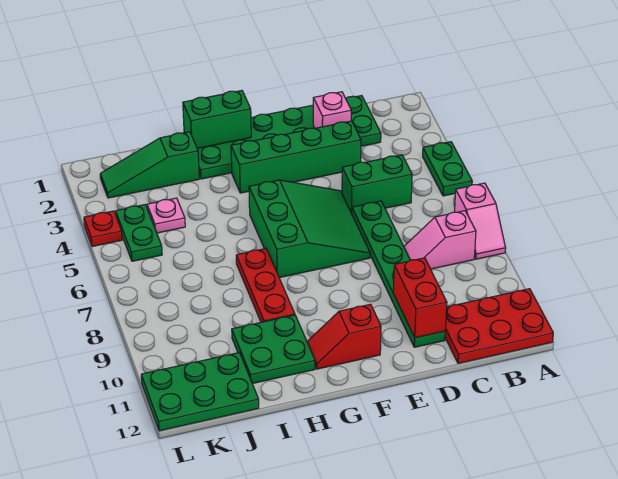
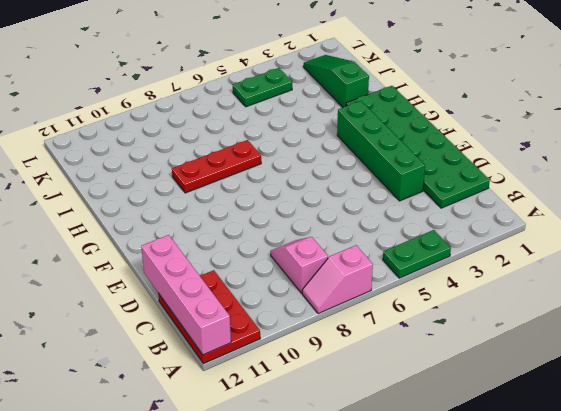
pink 1x4 brick [141,235,231,355] -> none
none -> green 1x2 brick [342,155,412,214]
none -> green 1x6 plate [352,201,445,347]
none -> green 3x3 slope [249,180,370,278]

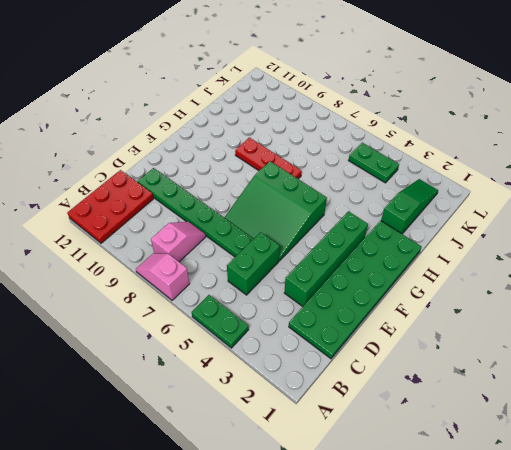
none -> red 1x2 slope [307,304,381,369]
none -> green 2x2 plate [232,315,315,384]
none -> pink 1x1 plate [147,198,185,233]

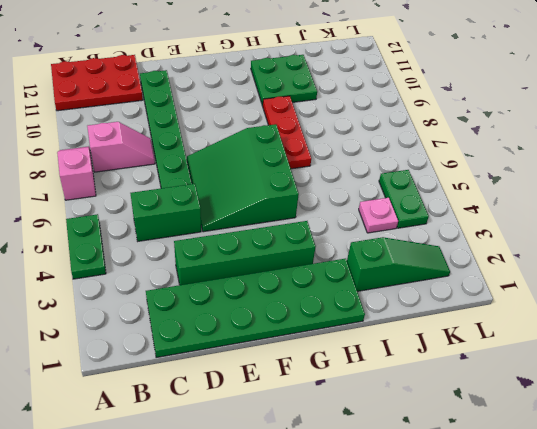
none -> red 1x2 slope [307,304,381,369]
none -> green 2x3 plate [141,353,259,431]
none -> red 1x1 plate [84,211,122,247]

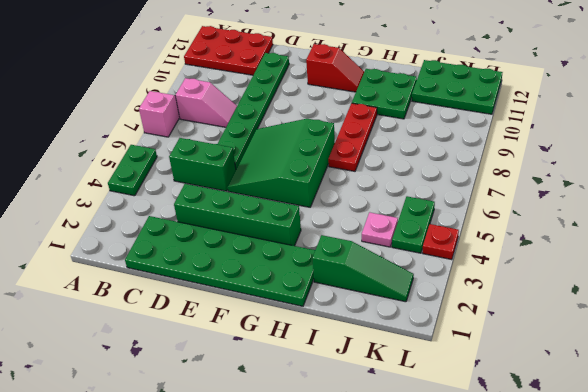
none -> pink 1x1 brick [313,92,351,128]
none -> red 1x2 brick [393,258,447,338]
none -> green 1x2 brick [183,91,251,148]

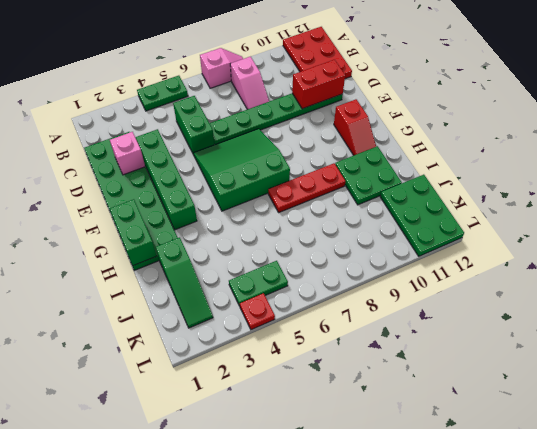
none -> pink 1x1 plate [147,198,185,233]

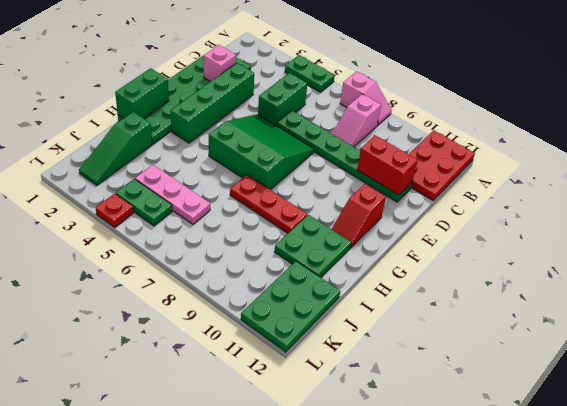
pink 1x3 plate [135,165,210,224] -> pink 1x1 plate [147,198,185,233]

